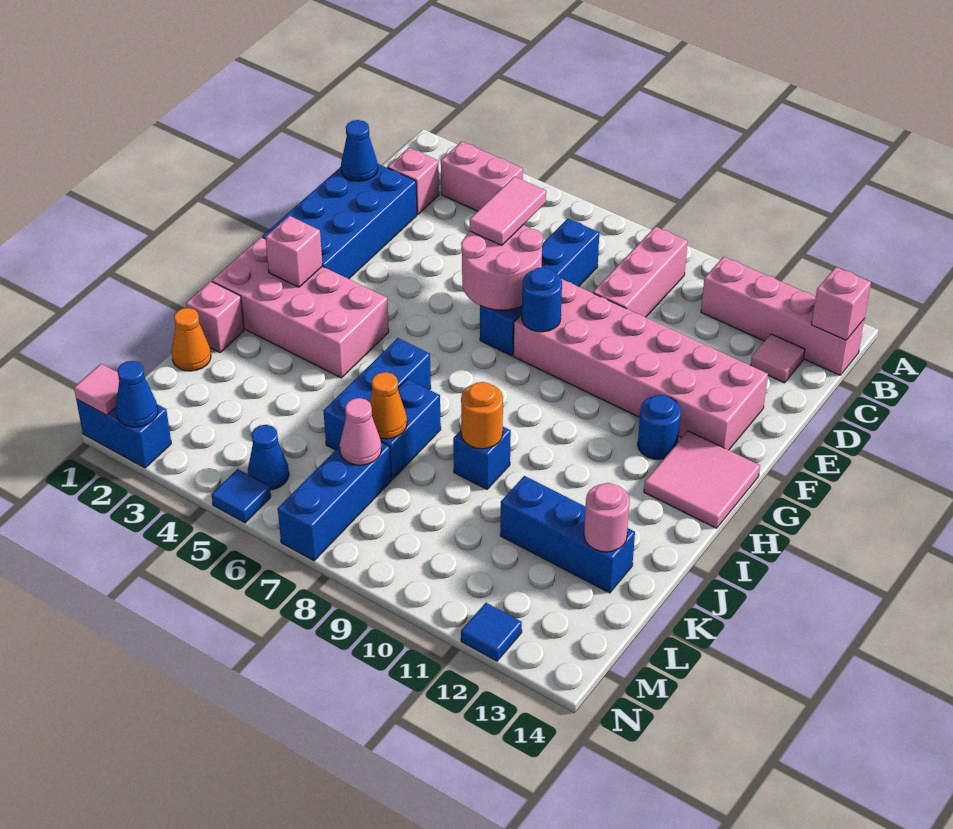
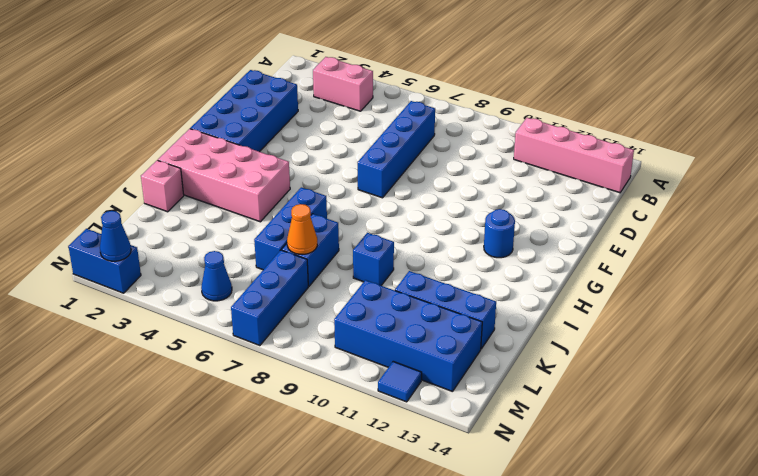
blue 2x4 brick [334,280,482,392] -> none
none -> pink 1x3 brick [593,227,688,317]
none -> pink 1x1 brick [388,148,439,214]
none -> pink 1x1 tile [751,334,805,383]
none -> pink 2x6 brick [513,279,768,450]

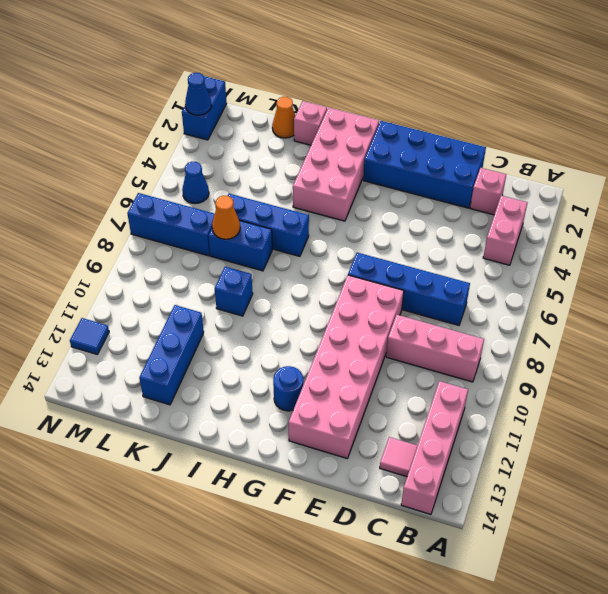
none -> pink 2x2 tile [644,431,760,528]
none -> blue 1x1 tile [212,469,271,523]
none -> pink 1x1 brick [811,267,871,340]
none -> blue 1x1 cone [341,120,378,181]

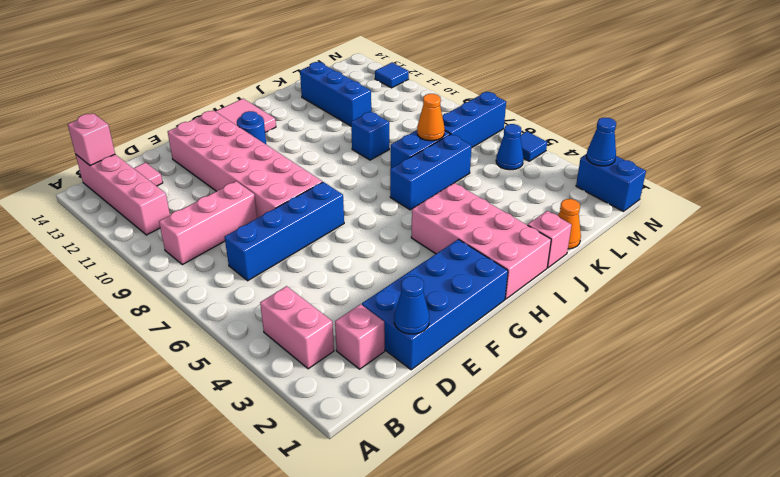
none -> pink 2x2 round brick [461,225,543,310]
none -> blue 1x1 round brick [522,267,562,332]
none -> pink 1x1 brick [265,216,322,287]
none -> orange 1x1 round brick [461,382,503,449]

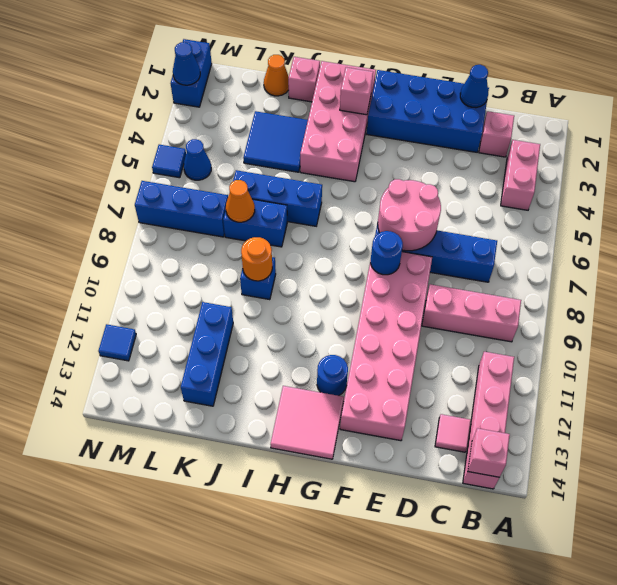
blue 2x2 tile [243,111,308,172] -> none
none -> pink 1x1 round brick [584,483,630,552]
none -> pink 1x1 cone [340,398,382,465]
none -> pink 1x1 tile [74,364,119,415]
none -> pink 1x2 tile [470,177,546,246]

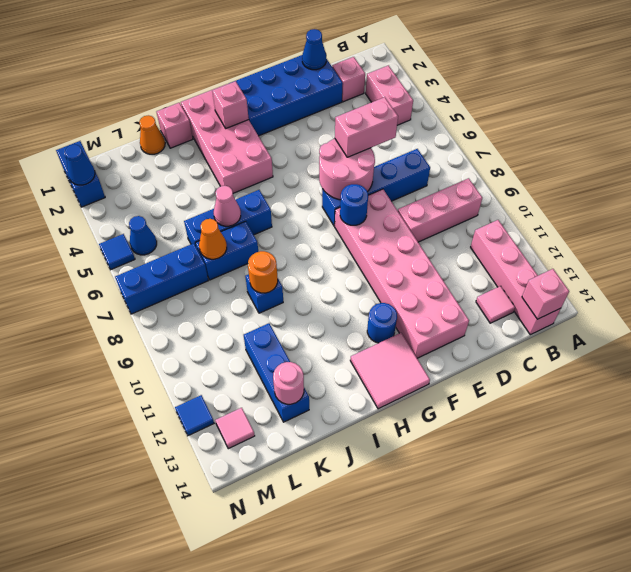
pink 1x2 brick [335,97,398,157] -> pink 1x2 tile [470,177,546,246]
pink 1x1 cone [214,186,241,226] -> pink 1x1 cone moved to [340,398,382,465]
pink 1x1 tile [215,408,255,449] -> pink 1x1 tile moved to [74,364,119,415]

